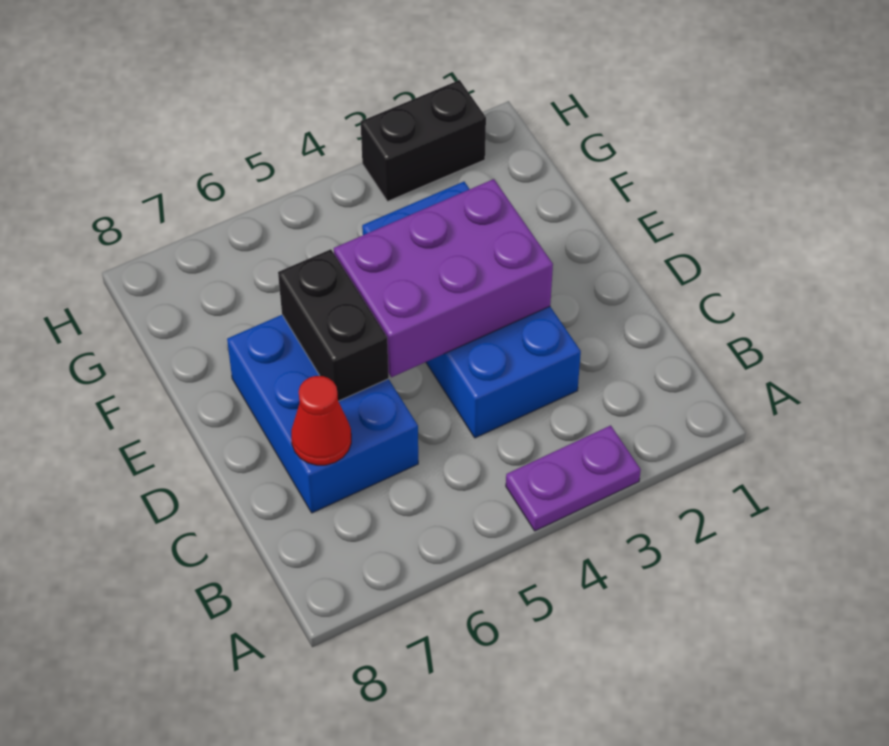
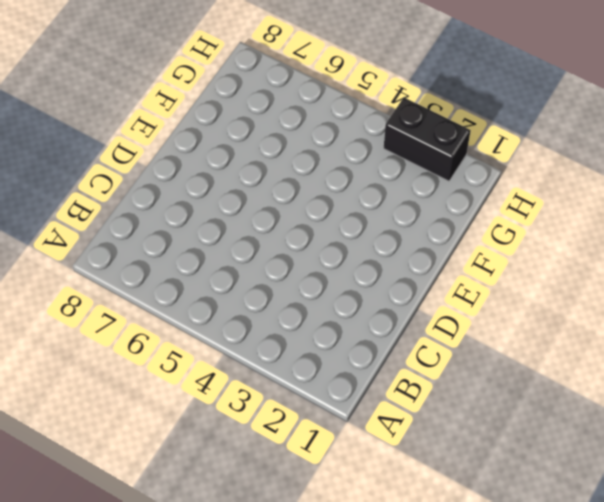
none -> purple 1x2 plate [506,425,641,531]
none -> blue 2x4 brick [362,182,581,438]

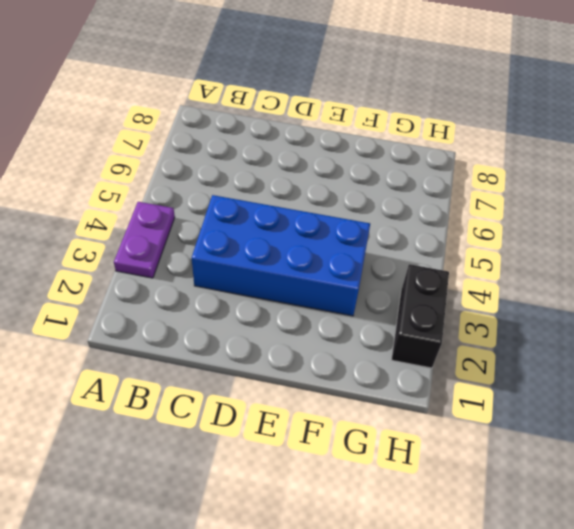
none -> blue 2x3 brick [227,315,418,513]
none -> red 1x1 cone [291,376,351,465]

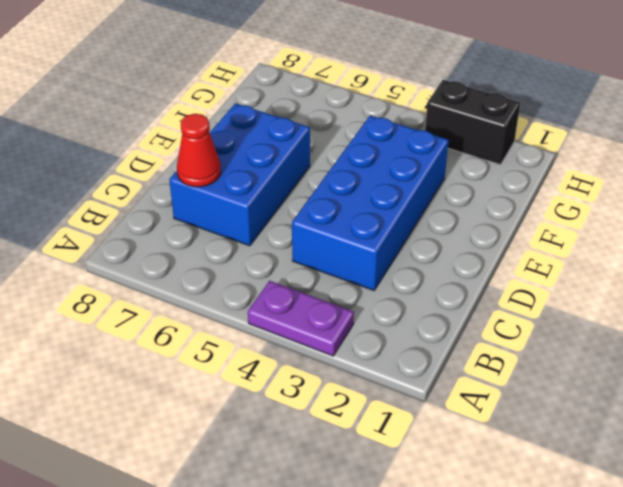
none -> purple 2x3 brick [334,179,553,377]
none -> black 1x2 brick [278,249,389,401]

